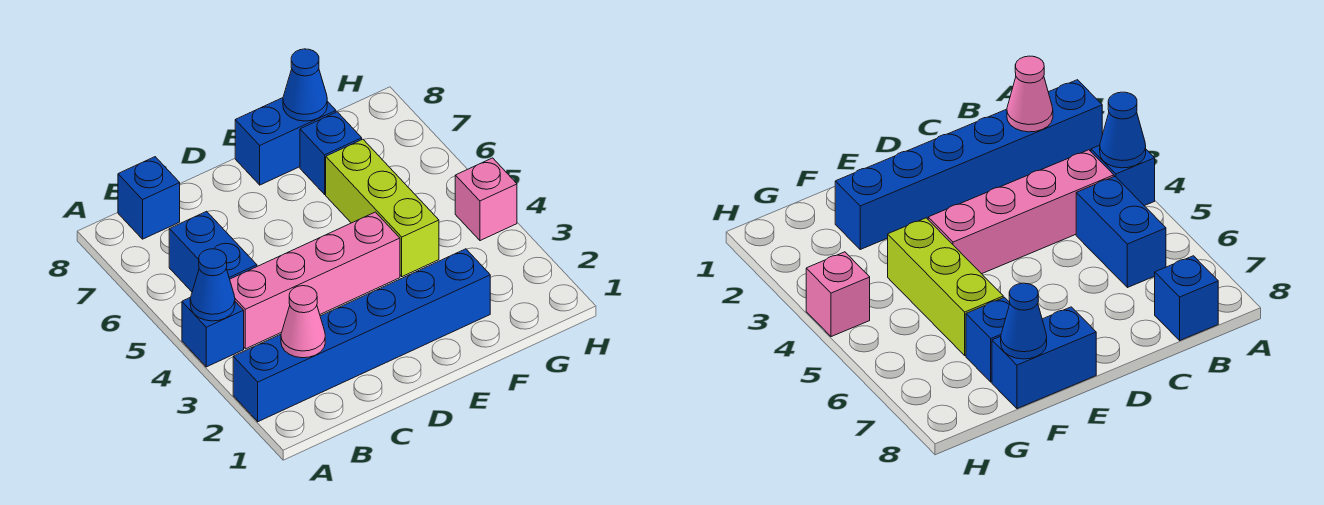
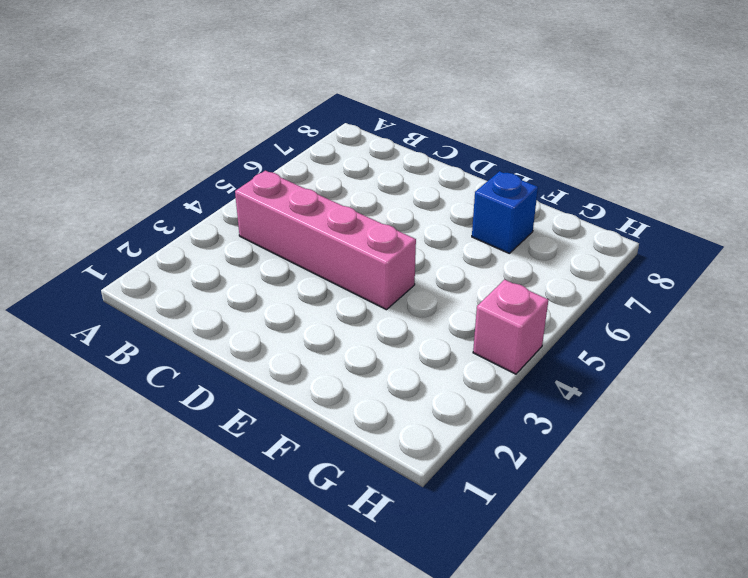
none -> blue 1x6 brick [233,249,490,422]
none -> blue 1x1 brick [182,297,244,367]
none -> blue 1x2 brick [169,211,257,292]

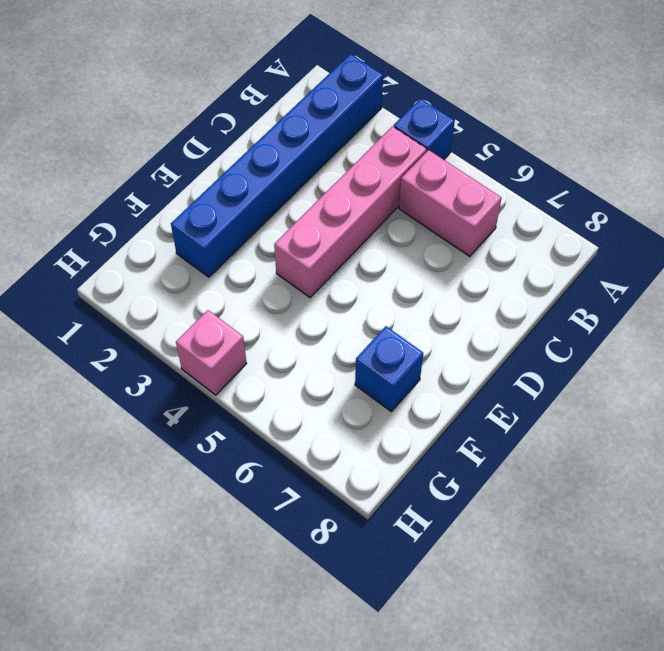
pink 1x2 brick [399,150,502,256] -> blue 1x2 brick [169,211,257,292]
none -> blue 1x1 brick [118,157,180,239]
none -> blue 1x2 brick [235,98,336,185]
none -> lime 1x3 brick [326,139,439,277]

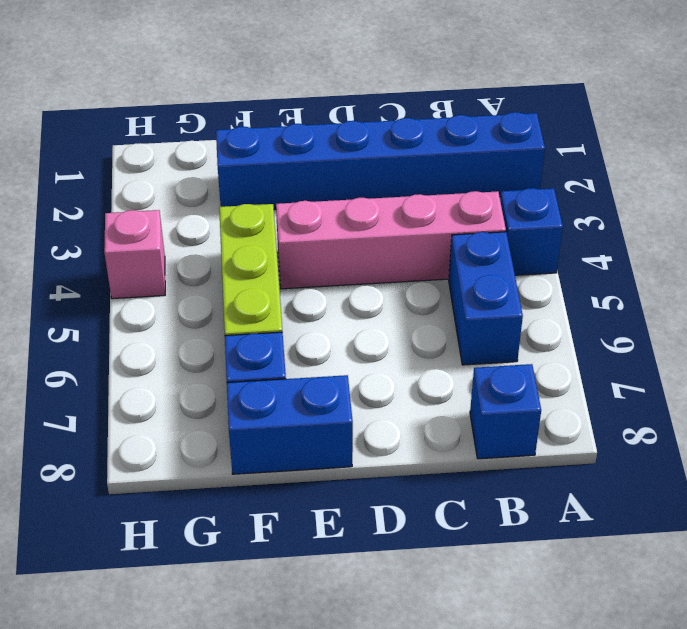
none -> blue 1x1 cone [190,249,235,321]
none -> pink 1x1 cone [281,286,325,358]
none -> blue 1x1 cone [283,49,327,121]

